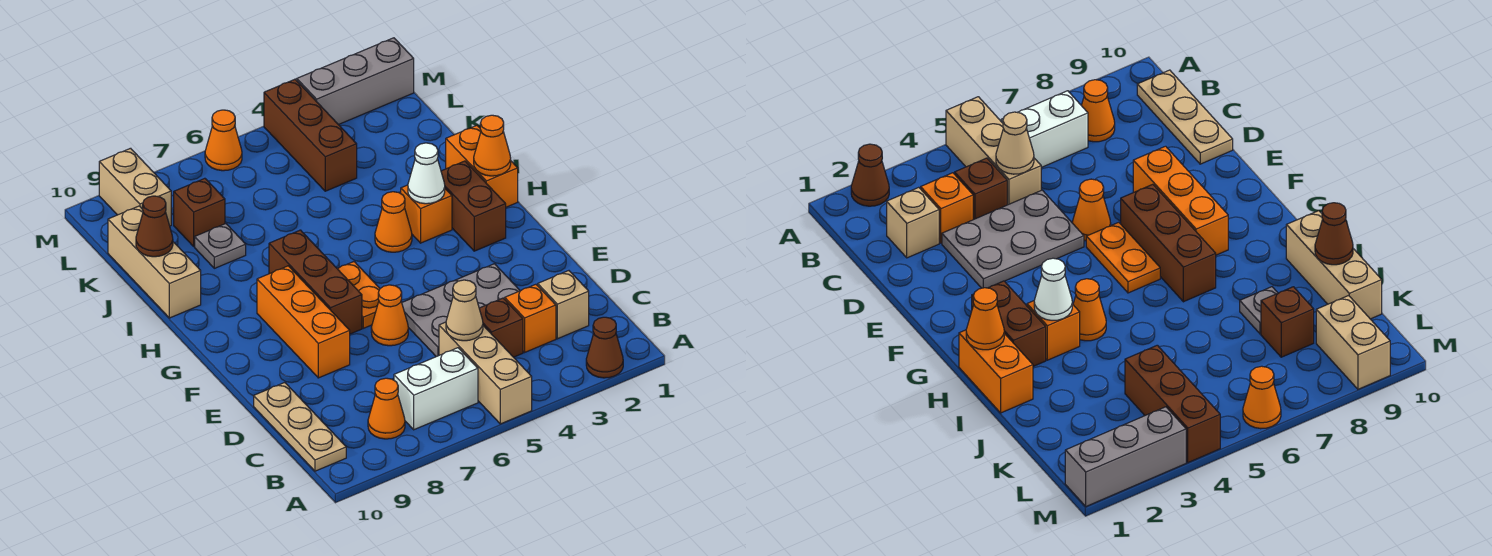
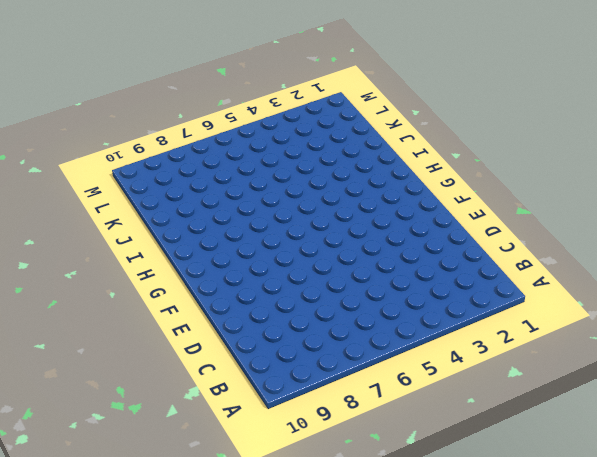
none -> brown 1x1 cone [586,317,623,378]
none -> tan 1x3 brick [439,322,532,424]
none -> white 1x2 brick [394,348,478,430]

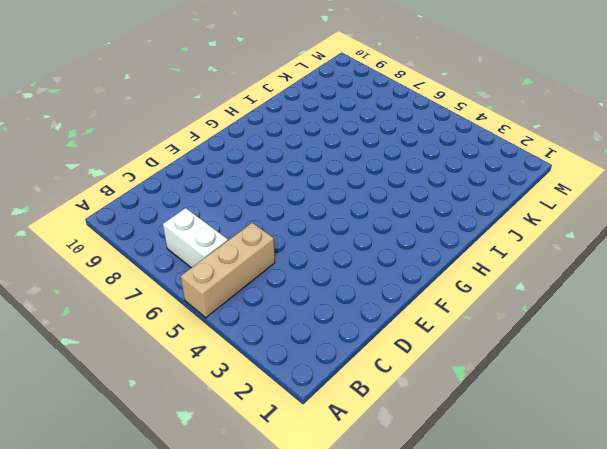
none -> brown 1x1 cone [586,317,623,378]
none -> orange 1x1 cone [368,378,405,439]
none -> tan 1x3 plate [254,383,346,471]

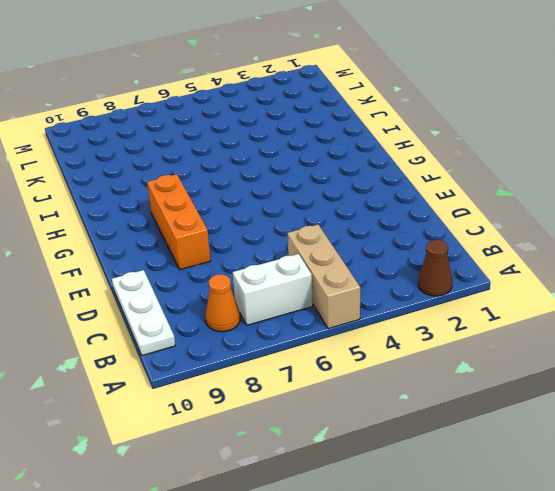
white 1x3 plate [112,270,175,355] -> tan 1x3 plate [254,383,346,471]
none -> tan 1x1 brick [538,271,589,339]
none -> orange 1x1 brick [505,284,556,352]
none -> brown 1x1 brick [479,298,523,357]

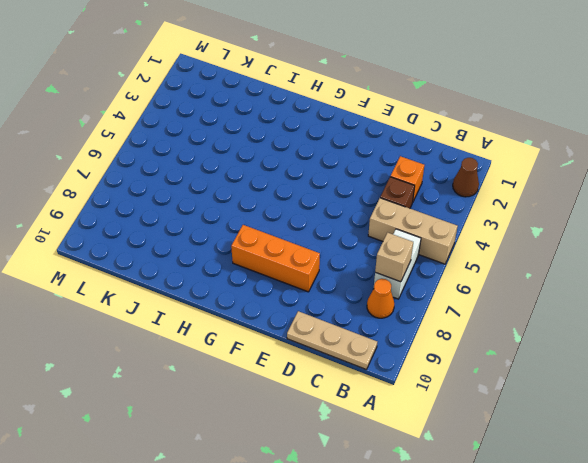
tan 1x1 brick [375,233,413,282] -> tan 1x1 brick moved to [538,271,589,339]
none -> grey 2x3 plate [402,264,520,357]
none -> orange 1x1 cone [371,285,408,346]
none -> orange 1x2 plate [337,262,380,328]

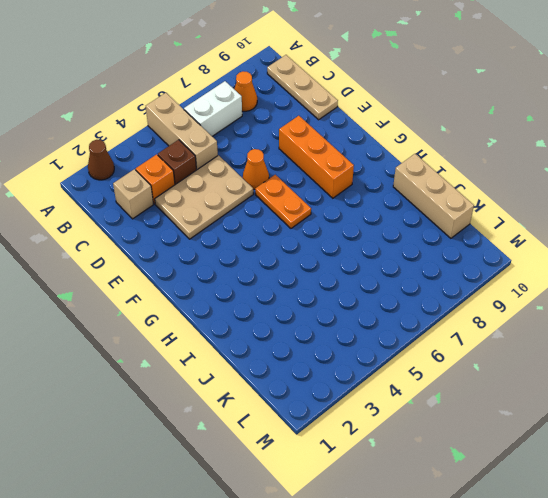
tan 2x3 plate [155,155,253,239] -> grey 2x3 plate [402,264,520,357]
none -> brown 1x3 brick [269,230,362,334]
none -> brown 1x2 brick [441,161,506,251]
none -> orange 1x2 brick [446,125,518,207]

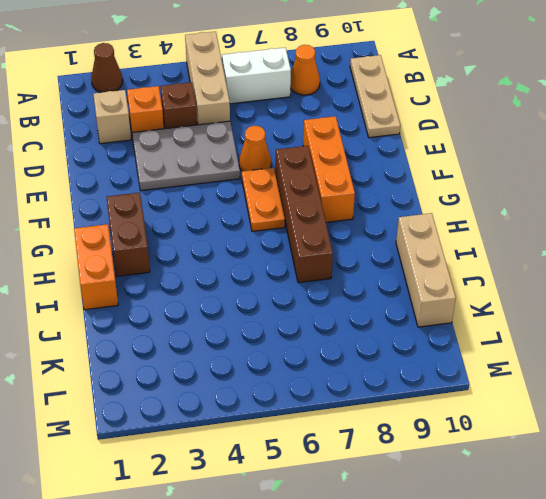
brown 1x4 brick [275,146,333,283] -> brown 1x3 brick [269,230,362,334]
none -> orange 1x1 brick [401,185,452,243]
none -> orange 1x1 cone [375,192,412,252]
none -> grey 1x1 plate [195,224,246,268]

